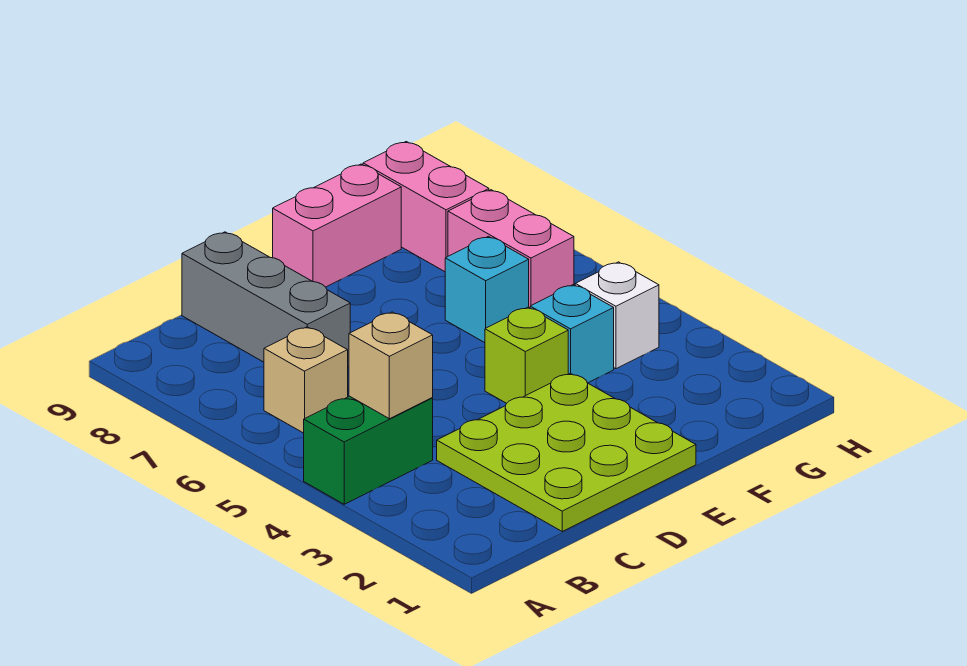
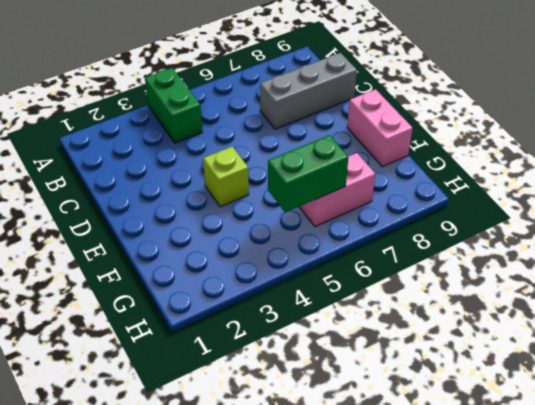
green 1x2 brick [268,135,348,212] -> none
none -> tan 1x1 brick [264,327,348,433]
none -> lime 3x3 plate [437,373,696,531]
none -> cyan 1x1 brick [530,285,614,383]

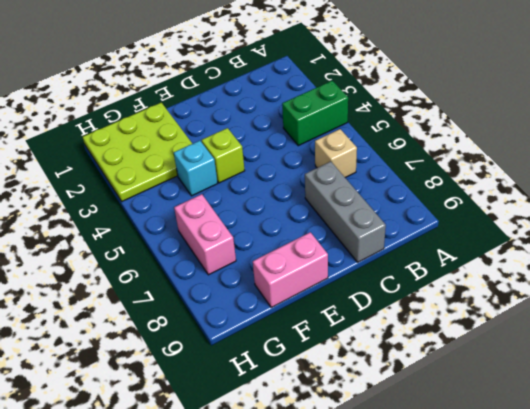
lime 3x3 plate [83,103,192,201] -> lime 3x3 plate moved to [437,373,696,531]
none -> cyan 1x1 brick [445,236,529,343]
none -> white 1x1 brick [575,262,659,369]
none -> pink 1x2 brick [363,142,489,272]

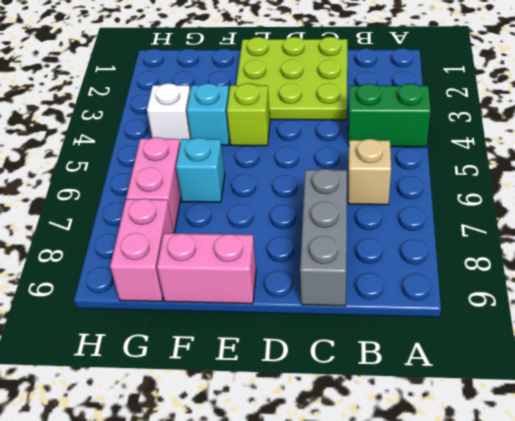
none -> tan 1x1 brick [349,312,433,419]

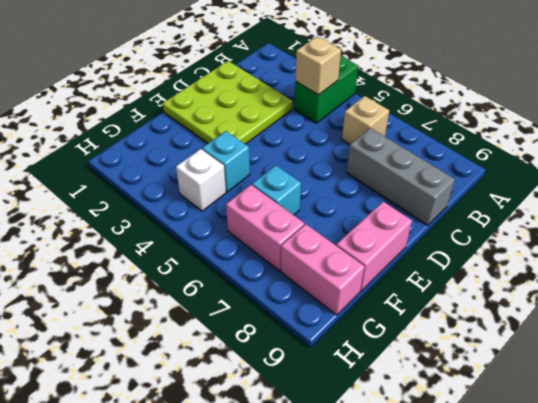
none -> lime 1x1 brick [485,307,568,403]

